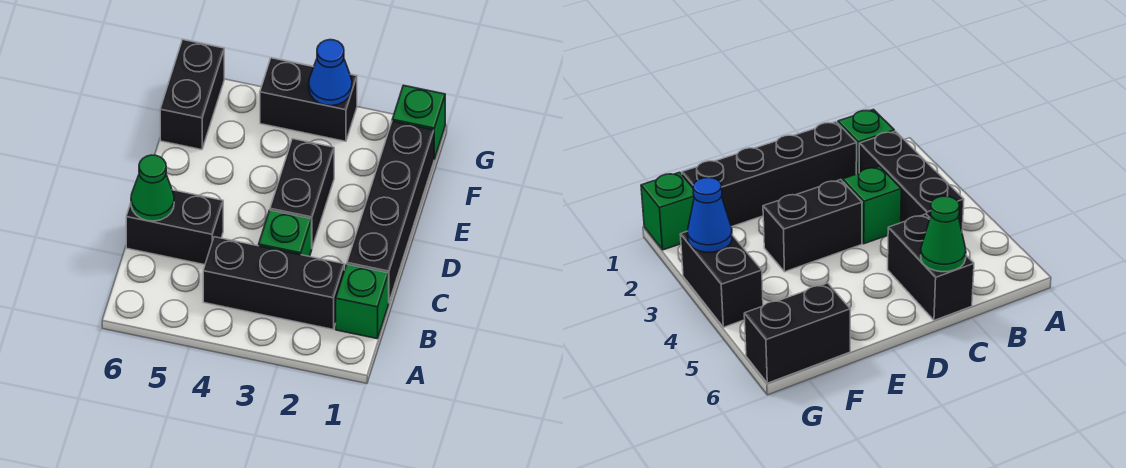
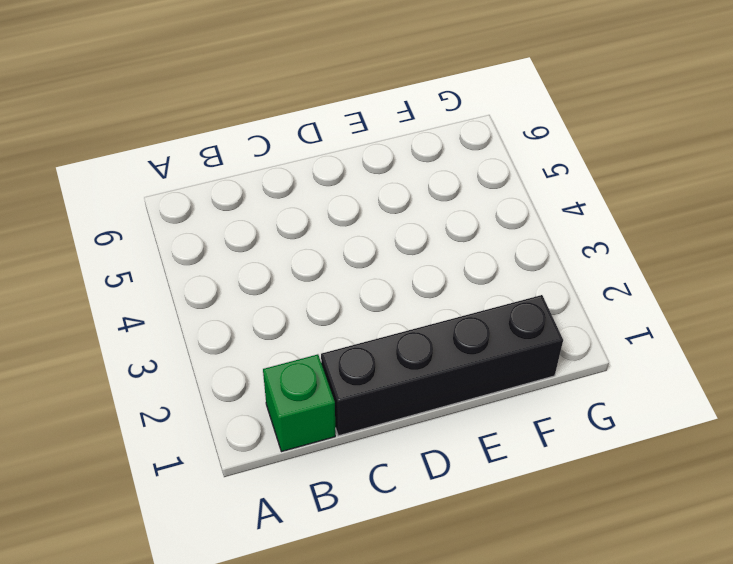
none -> black 1x3 brick [203,237,344,329]
none -> green 1x1 brick [259,210,312,256]

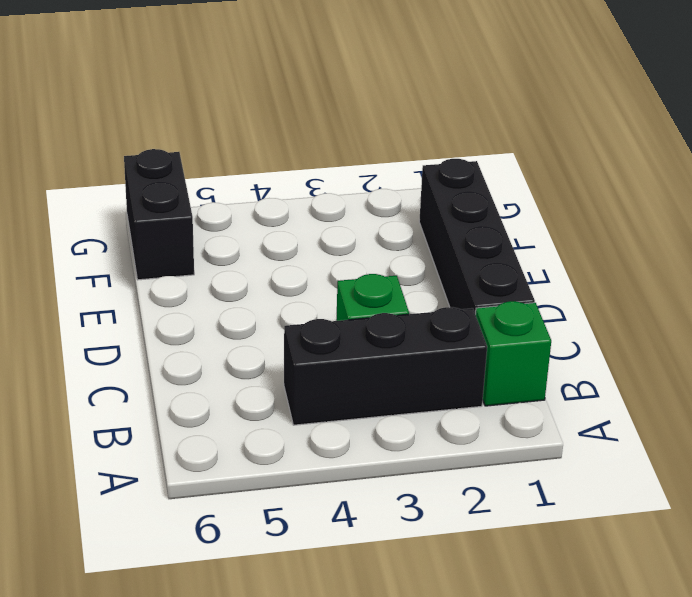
none -> black 1x2 brick [126,190,223,265]
none -> black 1x2 brick [270,139,334,248]

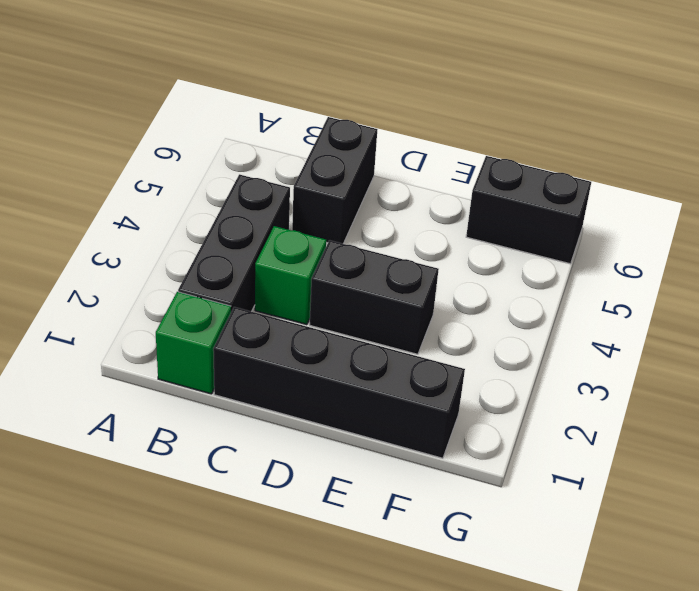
none -> green 1x1 brick [392,85,445,159]
none -> black 1x2 brick [260,58,357,141]

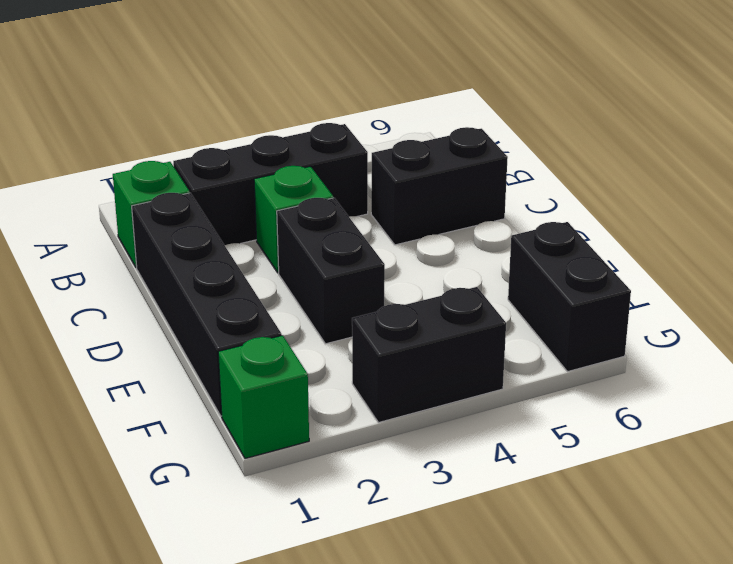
none -> green 1x1 cone [131,155,174,221]
none -> blue 1x1 cone [309,40,352,106]

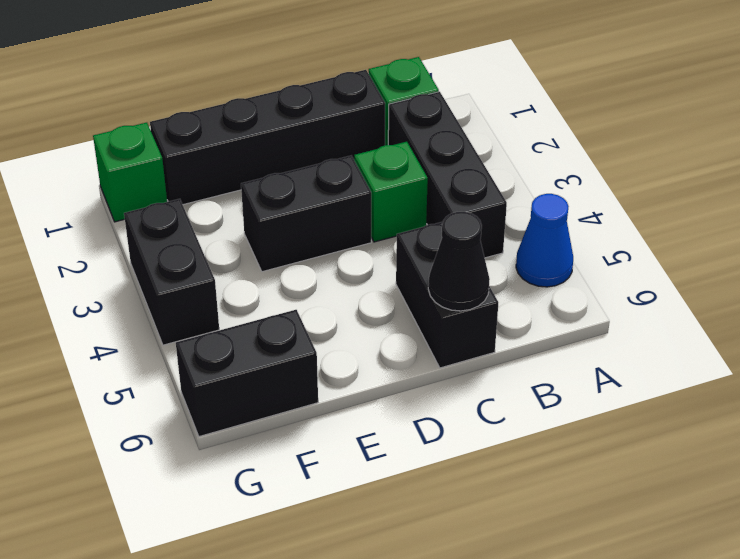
blue 1x1 cone [516,194,573,287] -> blue 1x1 cone moved to [309,40,352,106]
black 1x1 cone [428,212,490,311] -> green 1x1 cone [131,155,174,221]

